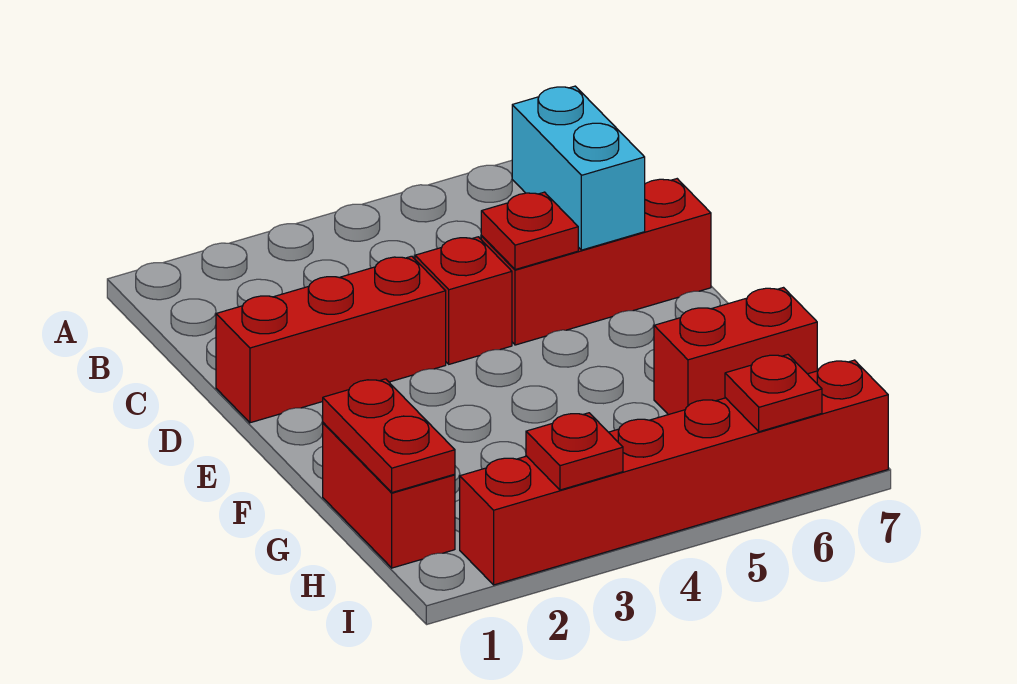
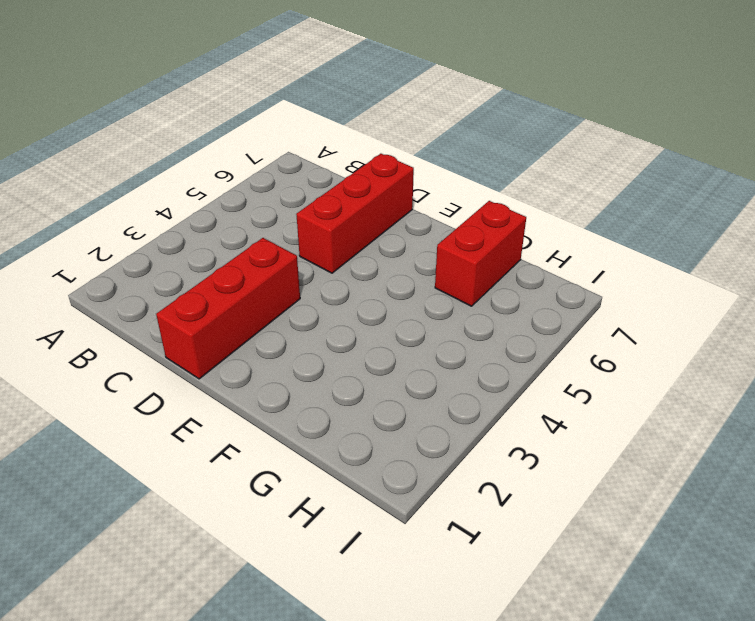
none -> red 1x1 brick [415,237,512,364]
none -> red 1x2 brick [323,423,455,568]

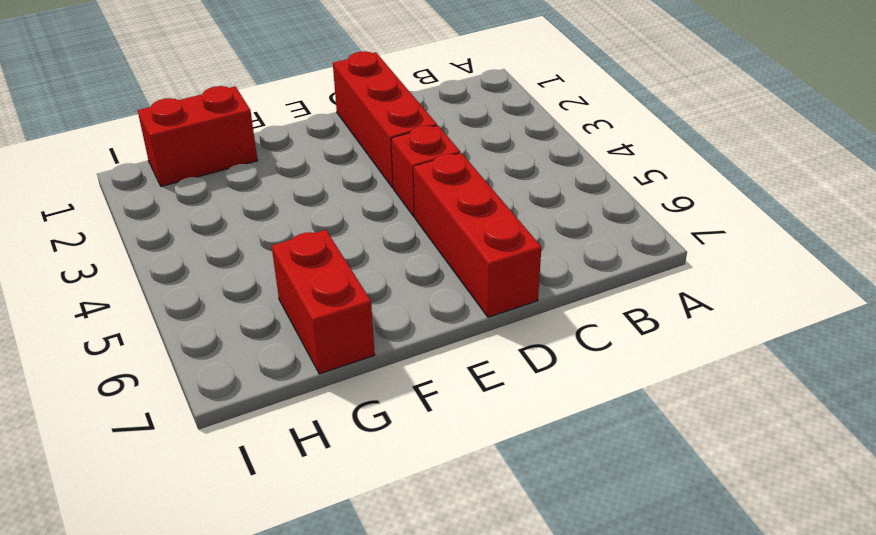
none -> red 1x6 brick [460,360,888,585]
none -> cyan 1x2 brick [512,86,645,250]

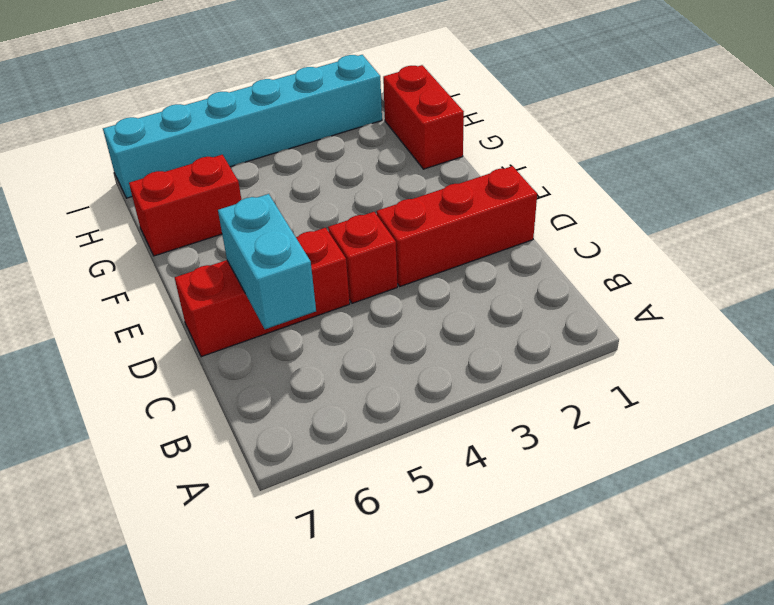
cyan 1x6 brick [103,55,382,198] -> red 1x6 brick [460,360,888,585]
none -> red 1x1 plate [481,192,578,270]
none -> red 1x2 plate [323,379,455,492]

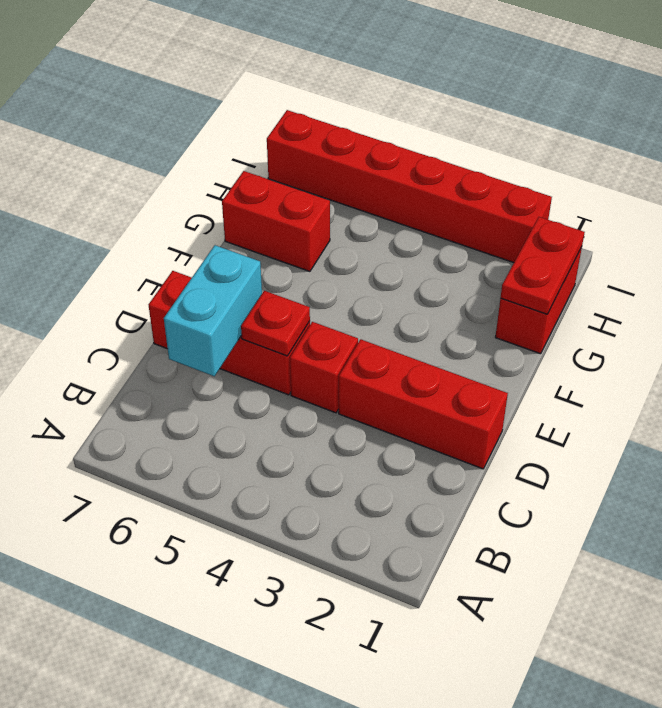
none -> red 1x1 plate [526,413,623,490]
none -> red 1x1 plate [725,355,822,432]

